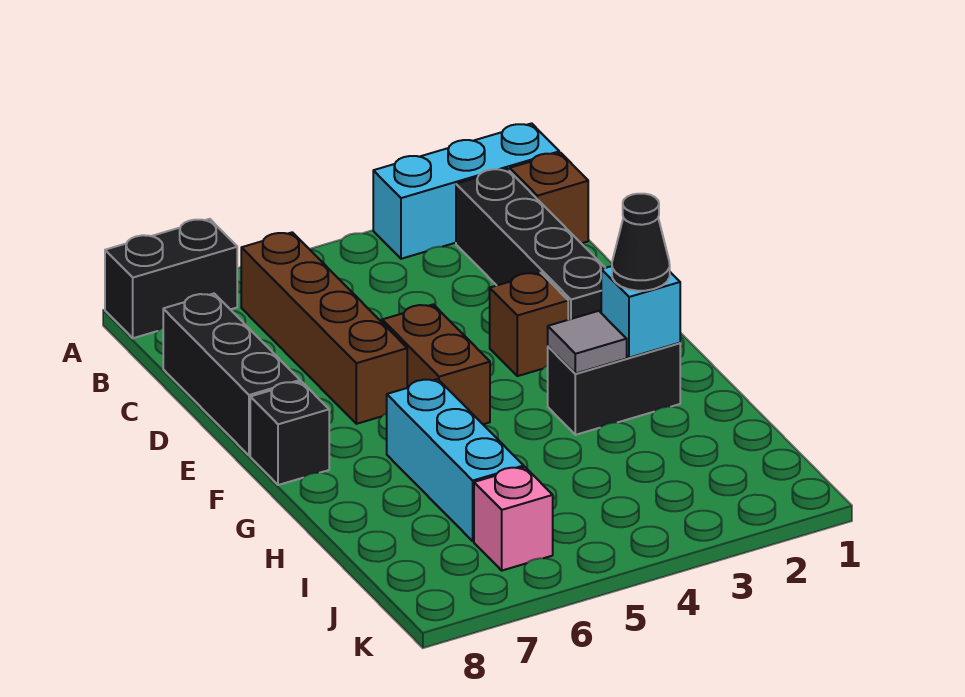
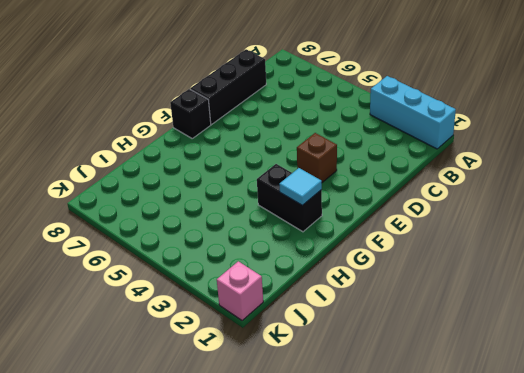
cyan 1x1 tile [279,168,322,205] -> cyan 1x1 brick [601,266,680,358]
pink 1x1 brick [217,261,263,320] -> pink 1x1 brick moved to [474,467,553,570]
none -> black 1x2 brick [105,219,237,338]
none -> brown 1x1 brick [510,153,588,243]
none -> black 1x4 brick [456,169,605,320]

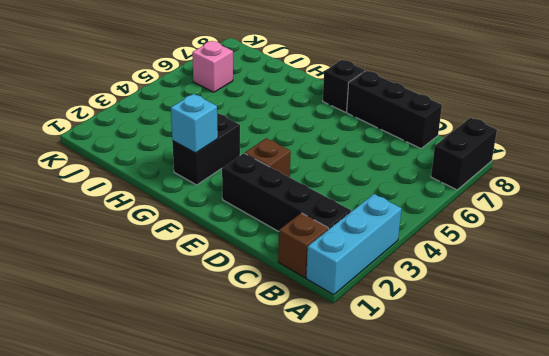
none -> brown 1x4 brick [241,232,407,424]
none -> brown 1x2 brick [382,304,490,424]
none -> cyan 1x3 brick [387,379,524,541]

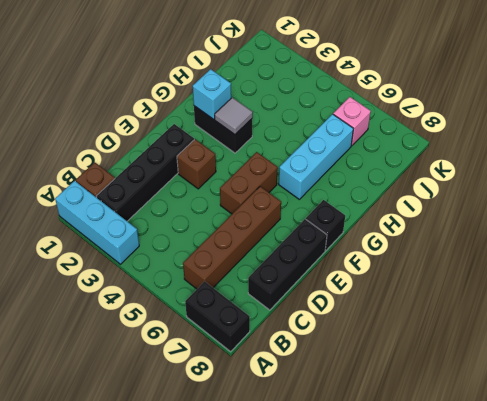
none -> black 1x1 cone [612,194,670,291]

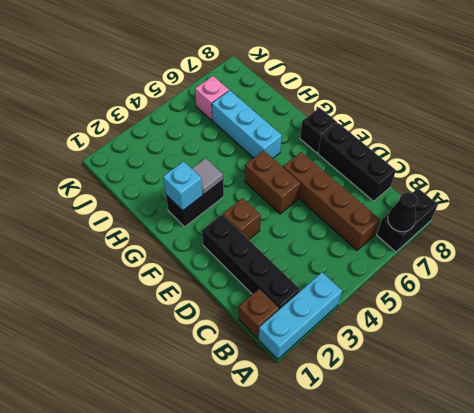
black 1x1 cone [388,192,418,232] -> black 1x1 cone moved to [612,194,670,291]

